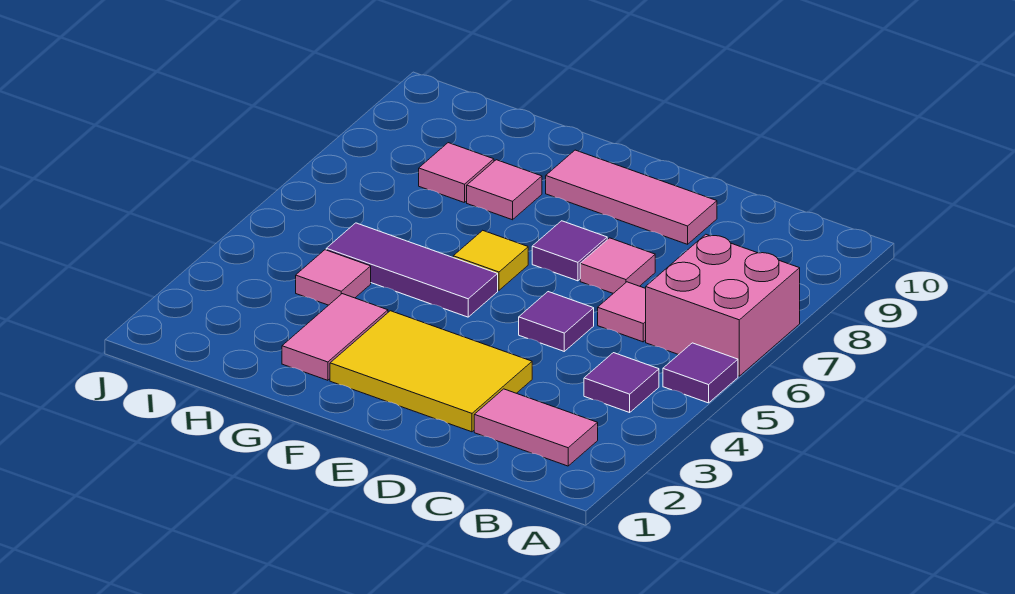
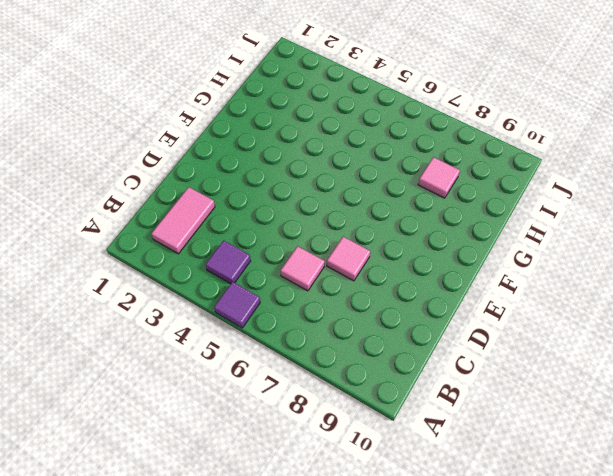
none -> pink 2x2 brick [646,234,800,376]
none -> yellow 2x3 tile [330,311,532,432]
none -> purple 1x1 tile [519,292,594,351]

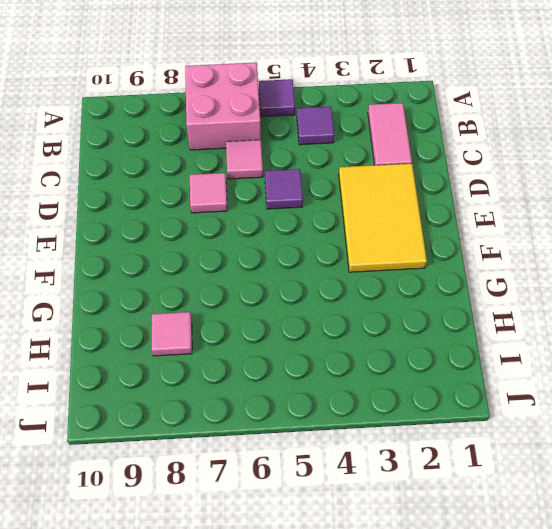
none -> pink 1x3 tile [546,150,717,244]
none -> purple 1x1 tile [532,221,607,281]
none -> purple 1x3 tile [326,223,498,317]

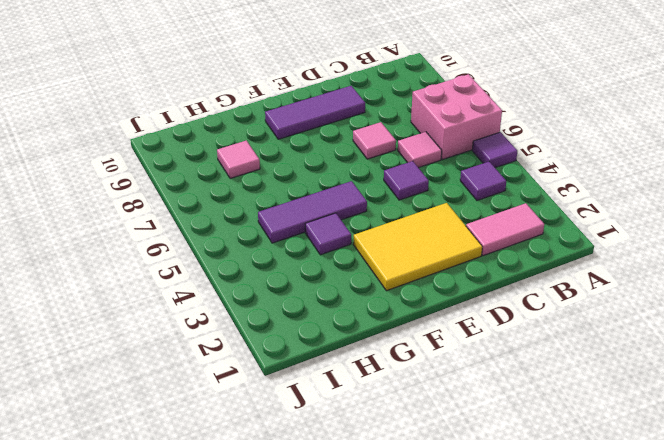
purple 1x3 tile [265,86,365,139] -> pink 1x3 tile [546,150,717,244]
purple 1x1 tile [305,213,351,255] -> purple 1x1 tile moved to [532,221,607,281]
none -> yellow 1x1 tile [453,230,528,290]
none -> pink 1x2 tile [282,294,388,380]
none -> pink 1x1 tile [467,160,542,220]

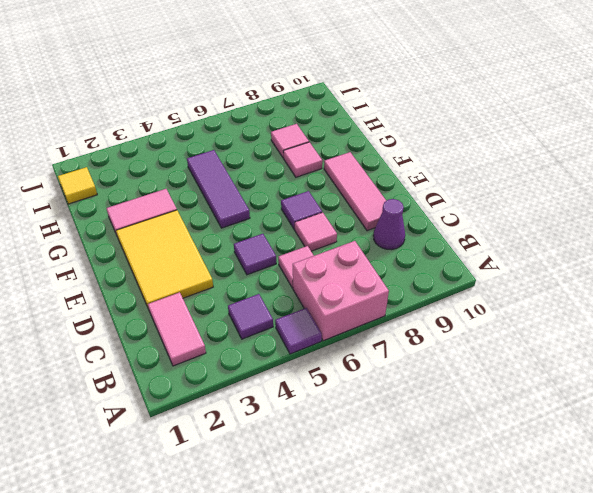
purple 1x1 cone [373,199,405,250] -> none
yellow 1x1 tile [58,167,97,204] -> yellow 1x1 tile moved to [453,230,528,290]
none -> pink 1x1 tile [296,250,371,305]

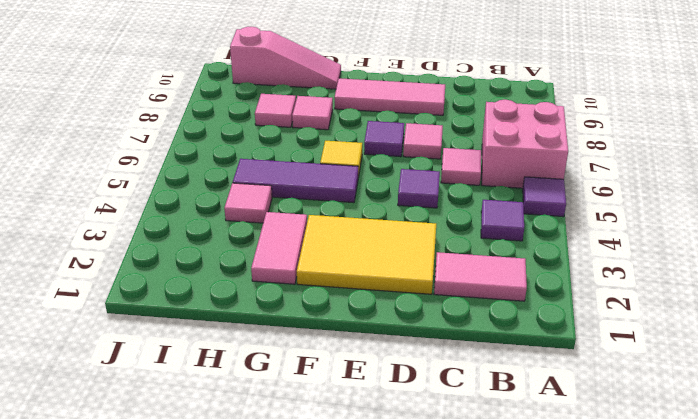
pink 1x3 slope [230,27,341,89] -> none

